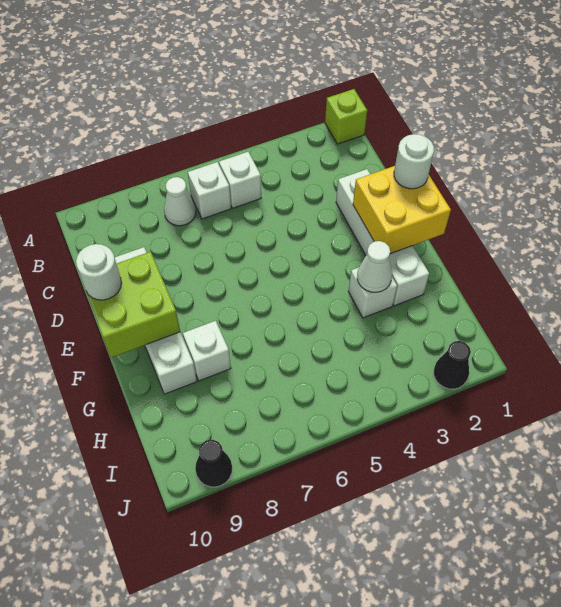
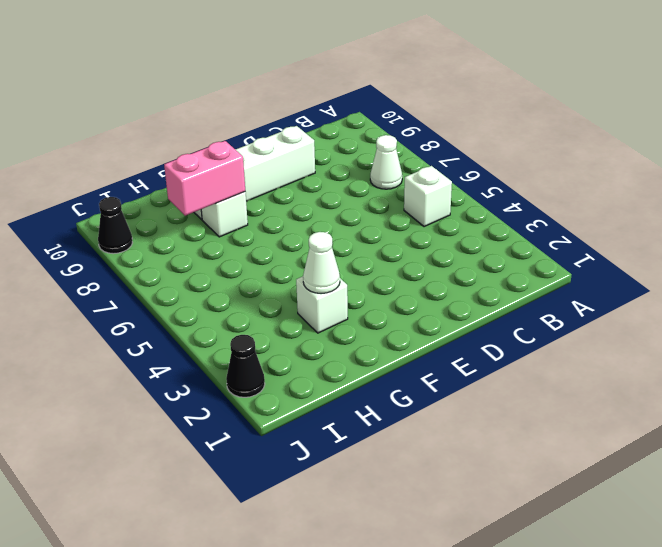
pink 1x2 brick [164,141,245,216] -> none
none -> lime 1x1 brick [325,89,367,144]
none -> white 1x1 brick [188,162,231,219]
none -> white 1x4 brick [336,169,429,306]

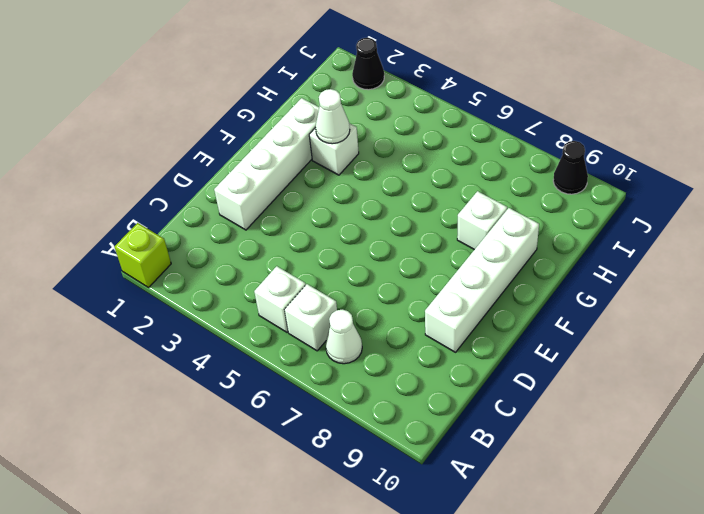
none -> yellow 2x2 brick [353,166,451,254]
none -> lime 2x2 brick [86,252,180,357]
none -> white 1x1 round brick [394,134,434,189]

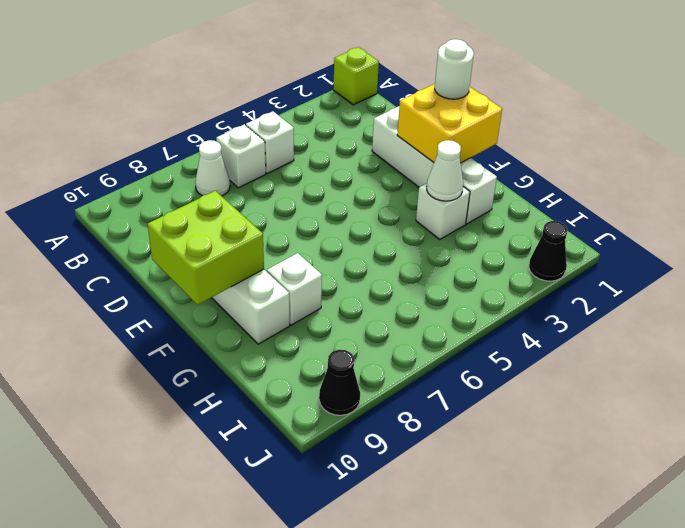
none -> white 1x1 round brick [76,244,121,300]

